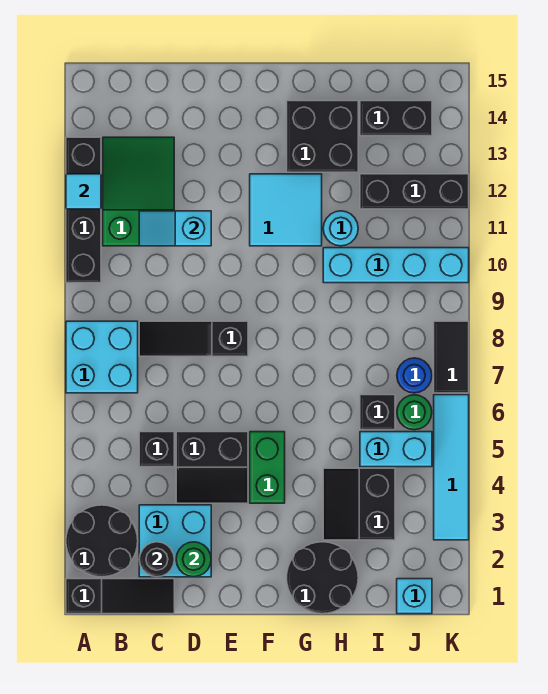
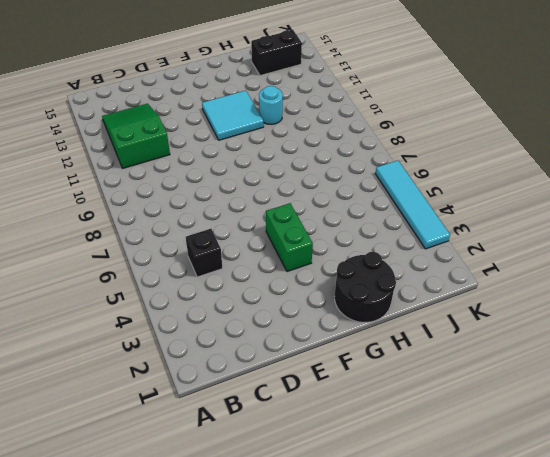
none -> black 1x3 slope [66,579,174,614]
none -> black 2x2 round brick [66,505,138,577]
none -> cyan 2x2 brick [66,321,138,393]

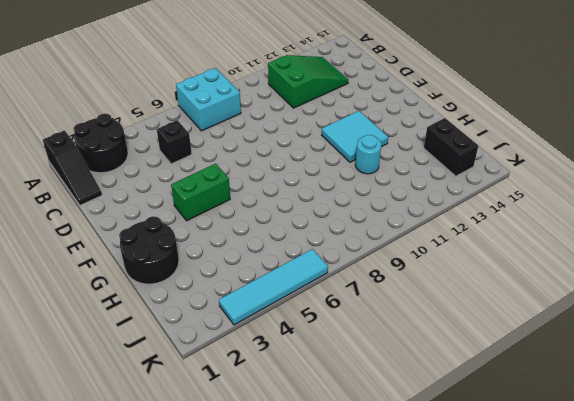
none -> black 1x4 brick [66,137,101,283]
none -> cyan 2x2 brick [139,505,211,577]
none -> black 1x3 slope [139,321,248,356]

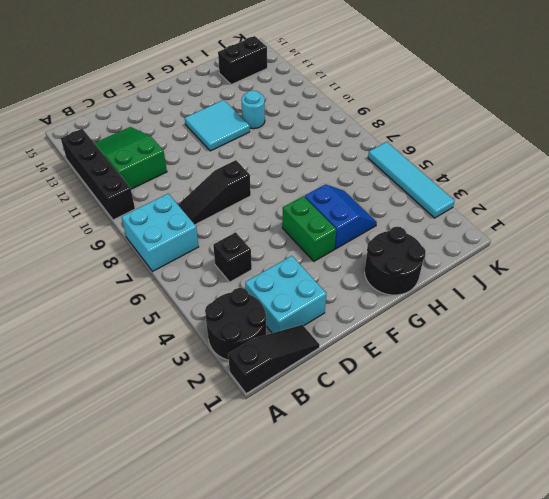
blue 2x2 slope [305,184,377,249] -> black 2x2 slope [323,468,395,540]
none -> black 2x2 slope [176,432,248,503]
none -> black 2x2 brick [287,101,358,172]
none -> cyan 1x4 brick [323,248,469,283]

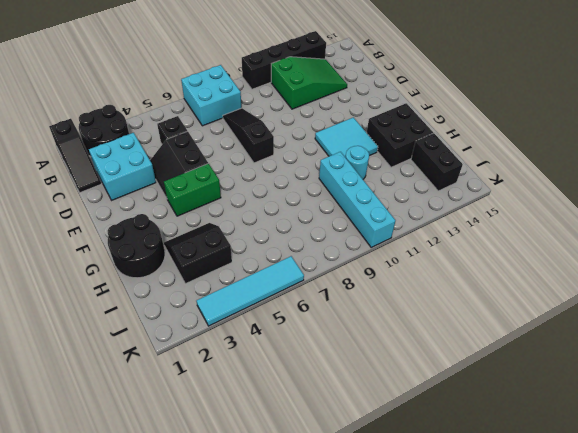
none -> cyan 1x2 brick [360,432,432,467]
none -> black 1x1 brick [360,395,395,430]
none -> black 1x3 brick [360,174,469,209]

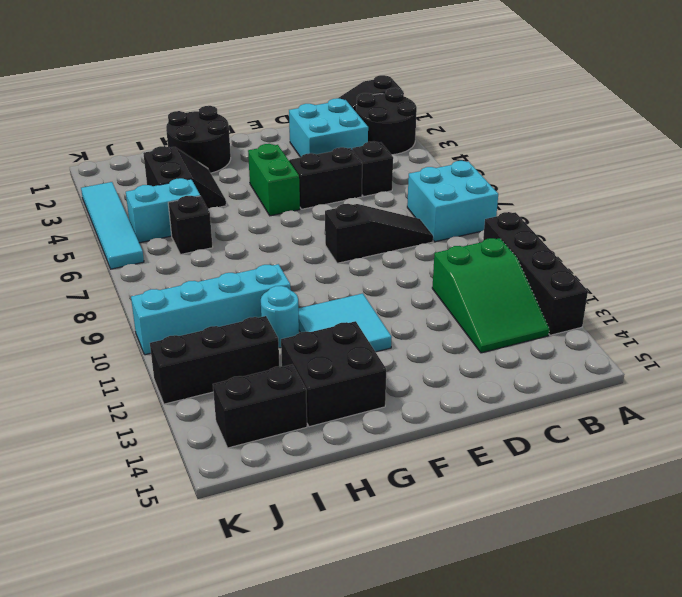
none -> cyan 1x1 brick [397,579,432,614]
none -> green 1x1 round brick [397,395,432,430]
none -> blue 1x1 round brick [397,358,432,393]

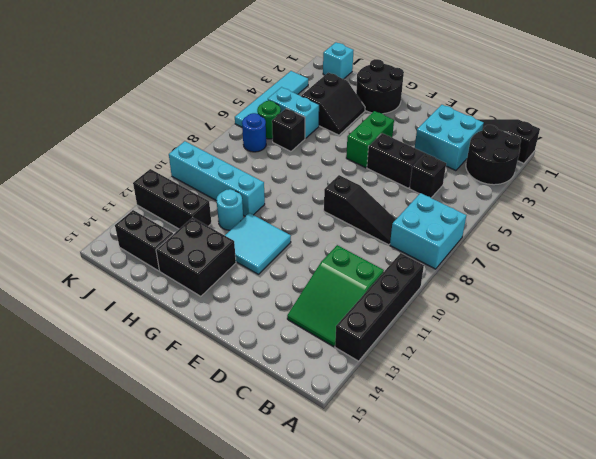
none -> black 1x2 tile [434,321,469,393]
none -> cyan 1x1 tile [66,174,101,209]
none -> black 1x1 round brick [139,542,174,577]

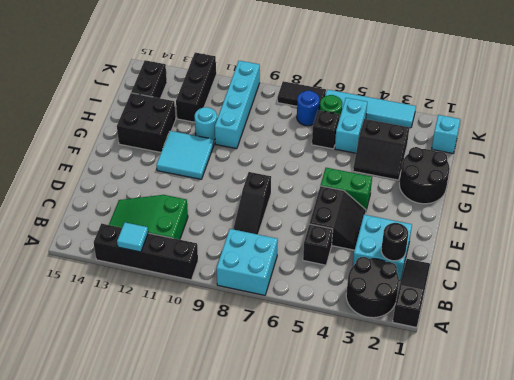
none -> cyan 1x2 slope [139,211,211,246]
none -> green 1x1 round brick [176,542,211,577]

